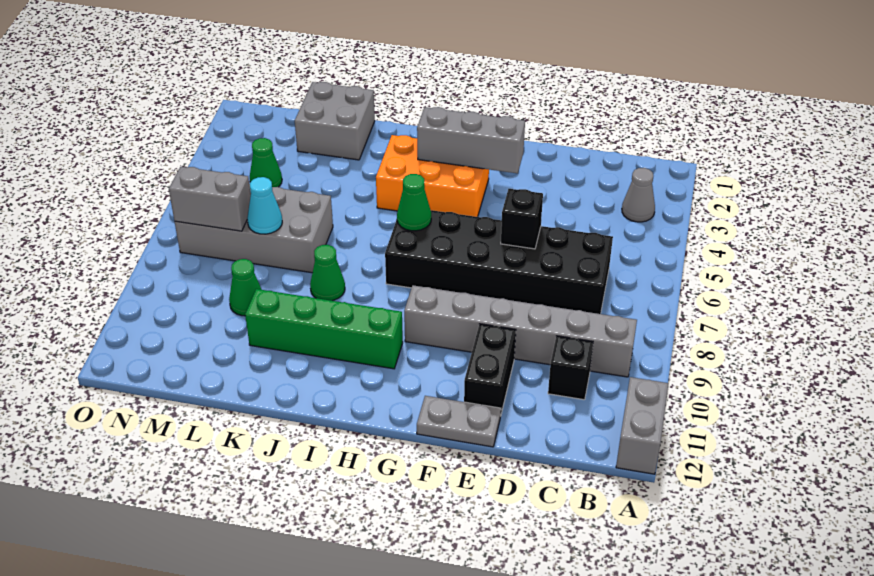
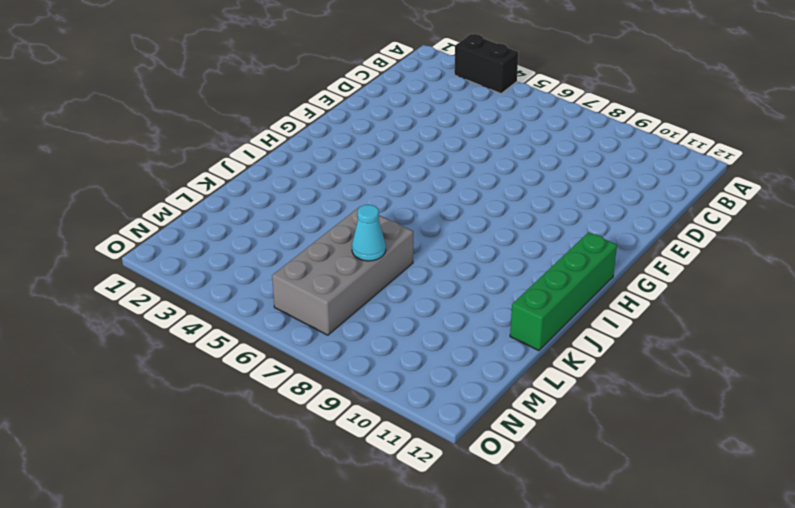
black 1x2 brick [454,34,519,94] -> black 1x2 brick moved to [464,324,516,414]
green 1x4 brick [510,232,617,351] -> green 1x4 brick moved to [245,289,403,369]
none -> grey 1x2 brick [616,377,668,474]
none -> grey 1x1 cone [622,168,655,222]
none -> grey 1x6 brick [404,285,637,377]

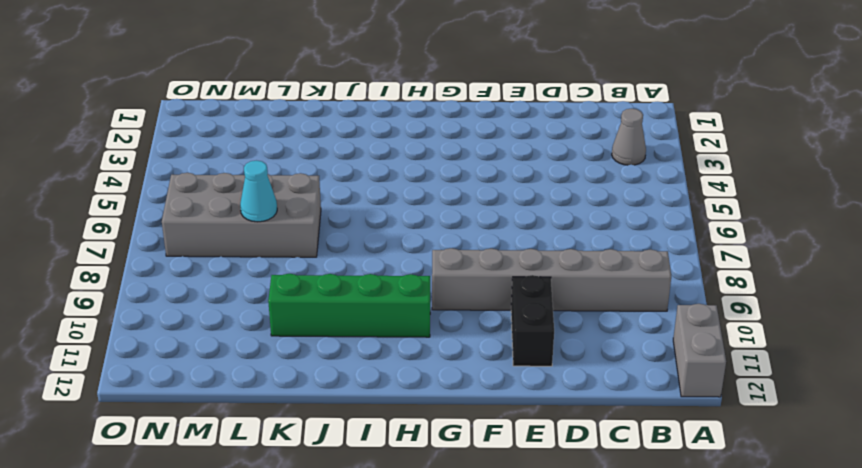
none -> black 2x6 brick [385,210,613,314]
none -> black 1x1 brick [548,336,593,400]
none -> grey 1x2 plate [417,396,501,447]

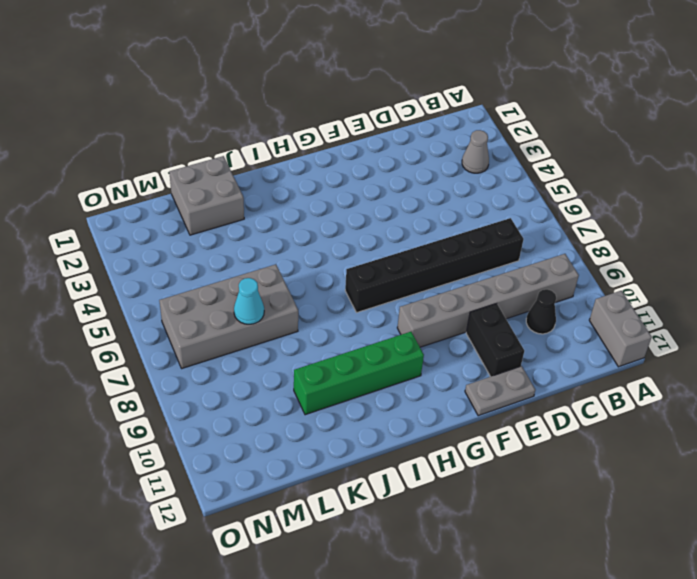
black 1x6 brick [345,218,524,313] -> black 2x6 brick [385,210,613,314]
black 1x1 cone [526,289,556,334] -> black 1x1 brick [548,336,593,400]
none -> orange 2x3 brick [376,135,489,217]
none -> green 1x1 cone [310,245,345,301]
none -> green 1x1 cone [229,259,262,316]

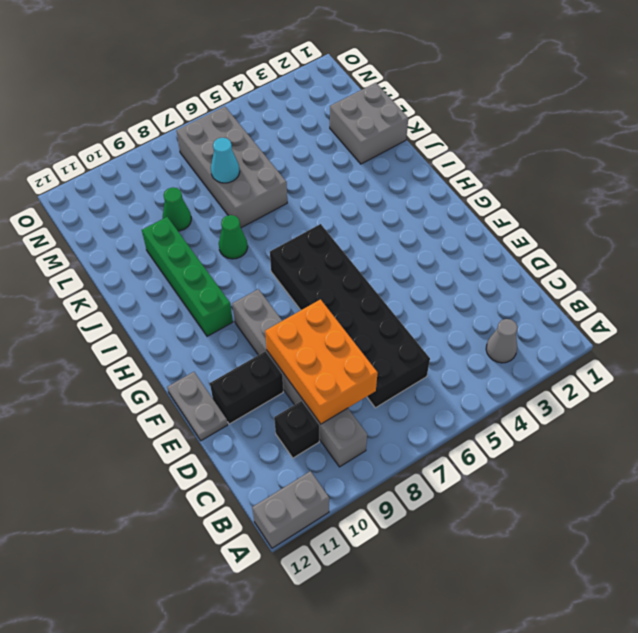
orange 2x3 brick [265,299,378,424] -> orange 2x3 brick moved to [376,135,489,217]
none -> green 1x1 cone [250,138,282,187]
none -> black 1x1 brick [501,189,543,249]
none -> grey 1x3 brick [417,107,525,174]

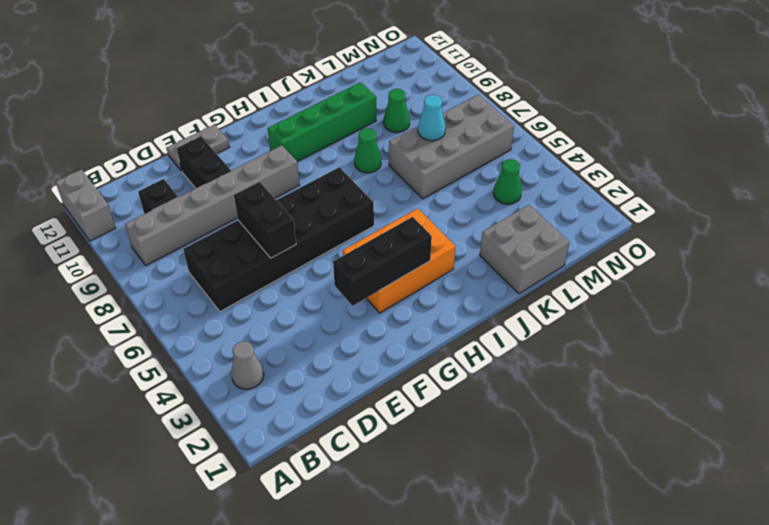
black 1x2 brick [234,182,296,258] -> black 1x1 brick [501,189,543,249]
black 1x3 brick [333,217,432,306] -> grey 1x3 brick [417,107,525,174]
none -> green 1x1 cone [397,174,431,231]
none -> grey 1x2 brick [169,167,251,231]

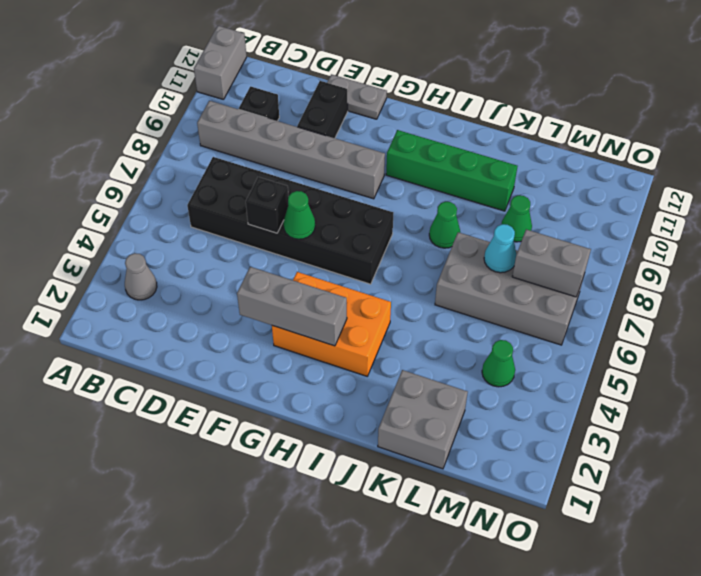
green 1x1 cone [283,191,315,239] -> green 1x1 cone moved to [397,174,431,231]

